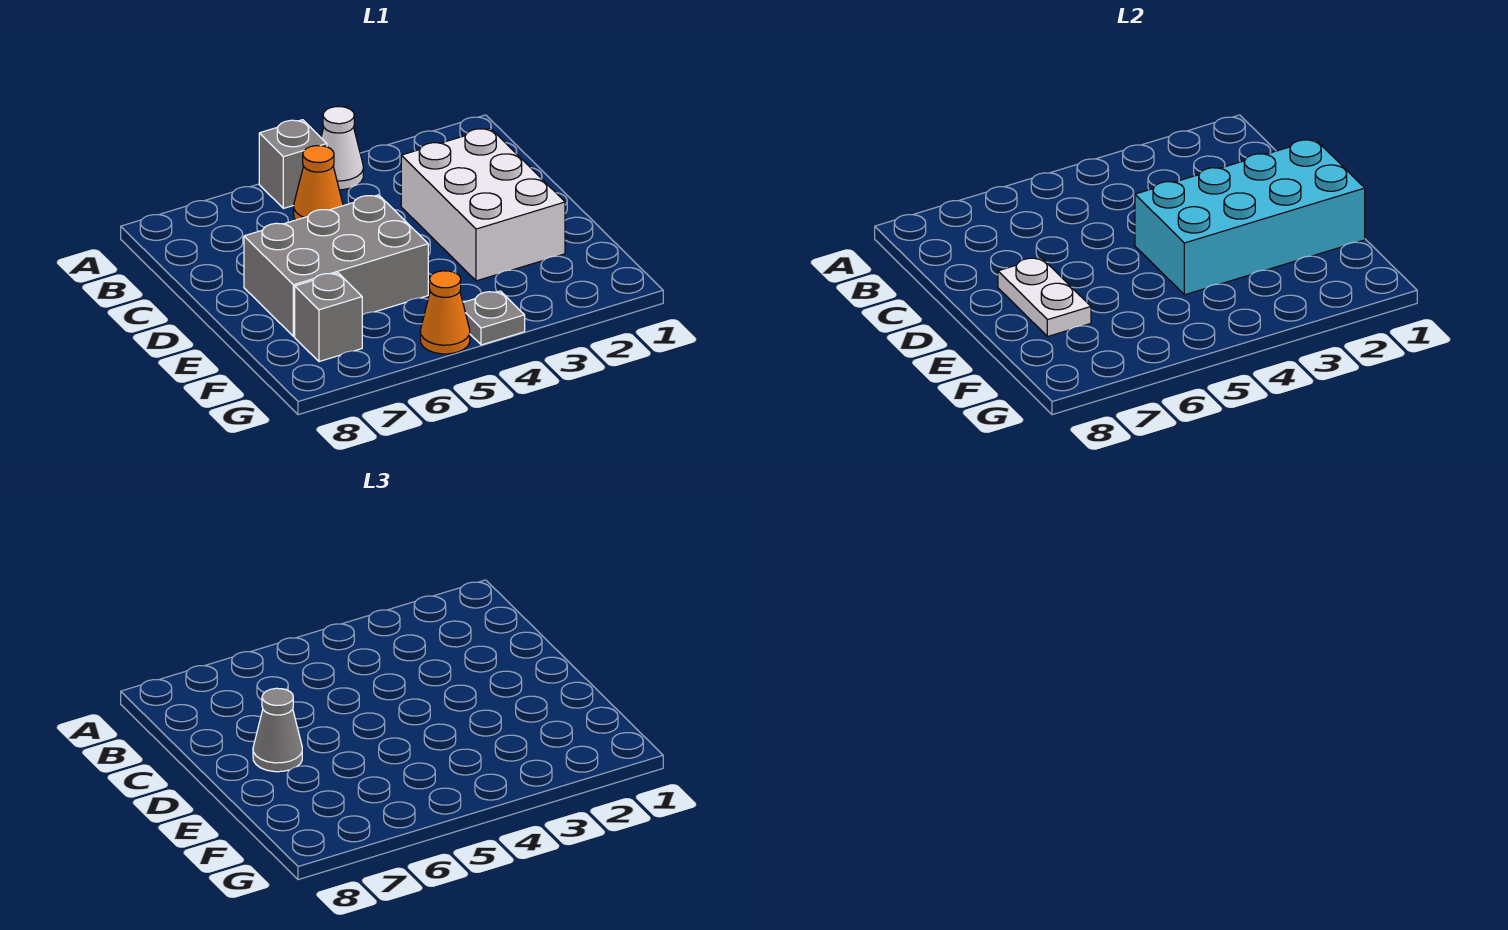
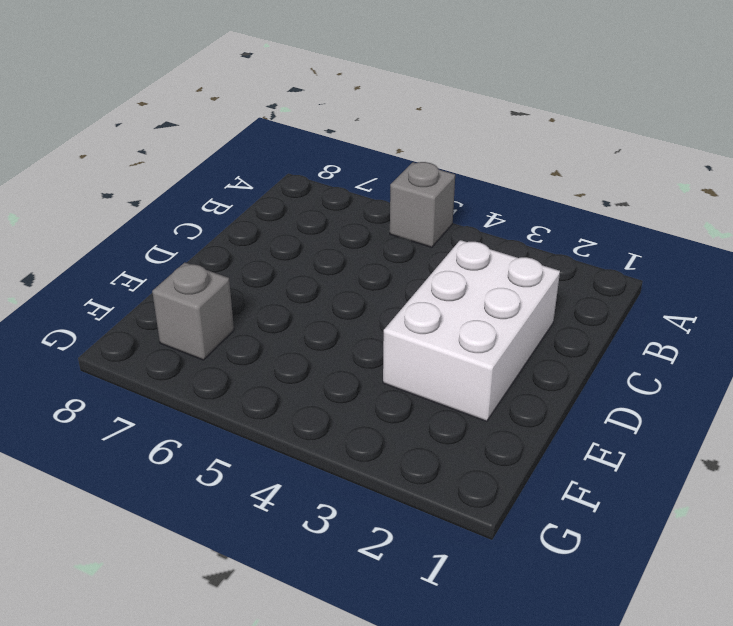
none -> white 1x1 cone [321,107,363,190]
none -> orange 1x1 cone [294,146,343,220]

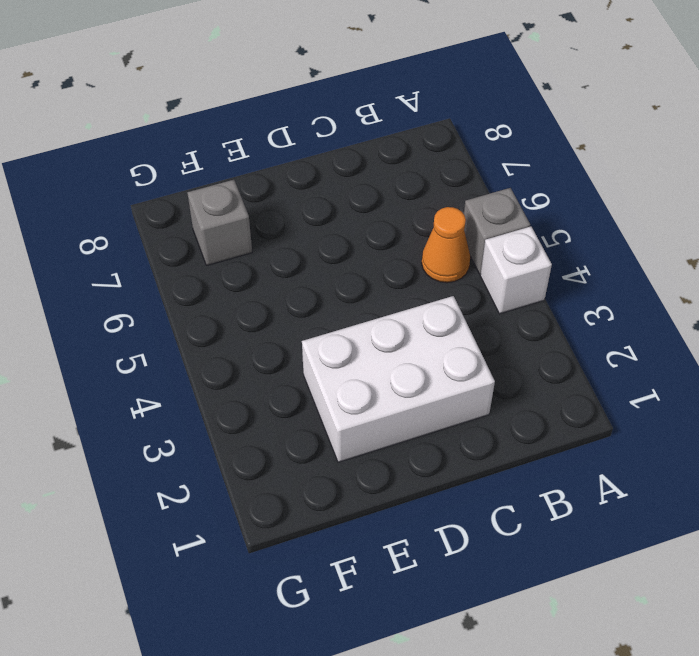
white 1x1 brick [480,226,552,314] -> white 1x1 cone [321,107,363,190]
none -> grey 2x3 brick [244,195,428,337]
none -> grey 1x1 plate [463,291,525,345]

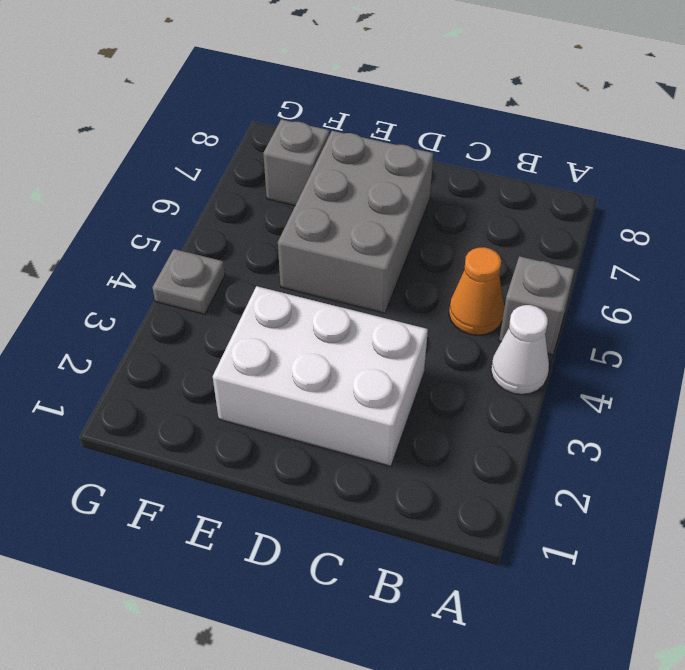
none -> orange 1x1 cone [420,271,470,354]
none -> cyan 2x4 brick [1135,139,1365,295]

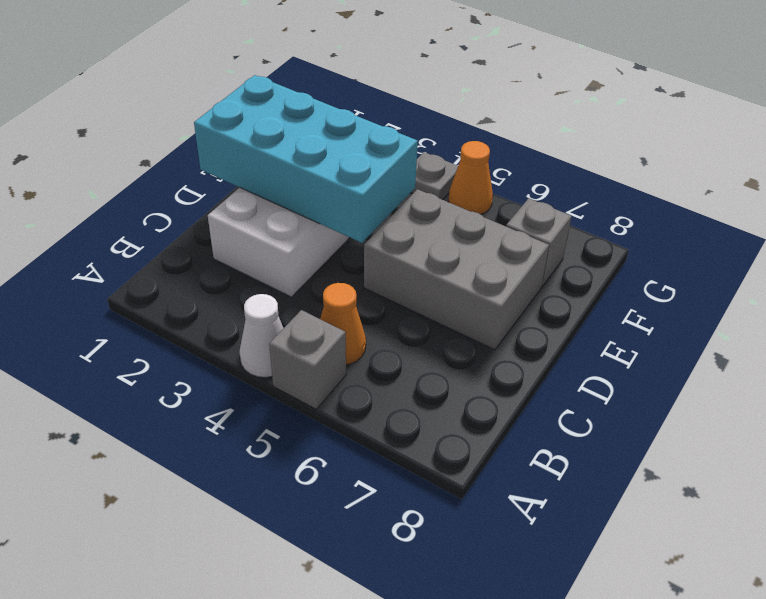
none -> white 1x2 plate [998,258,1091,337]
none -> grey 1x1 cone [253,688,302,772]

